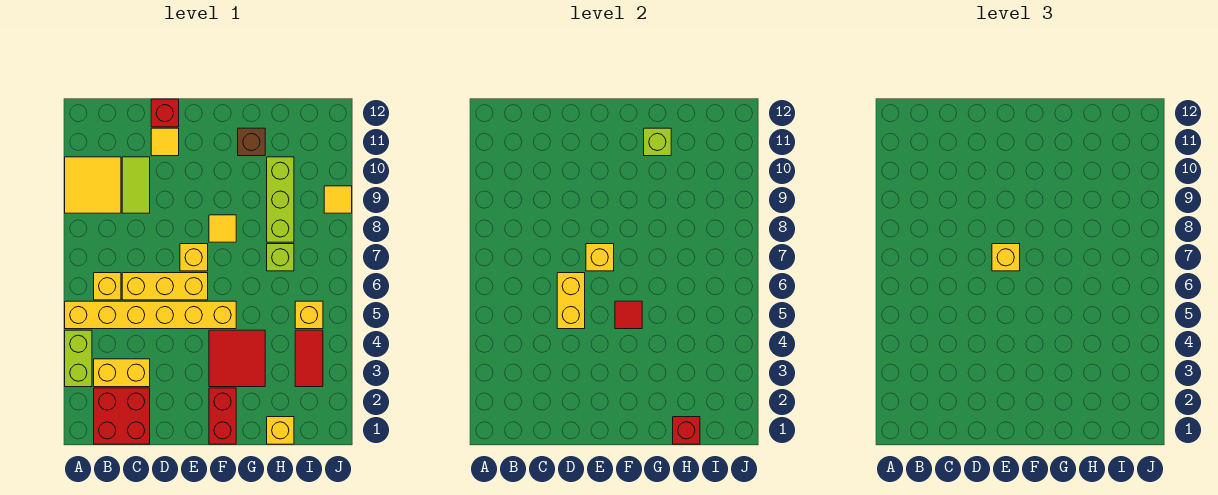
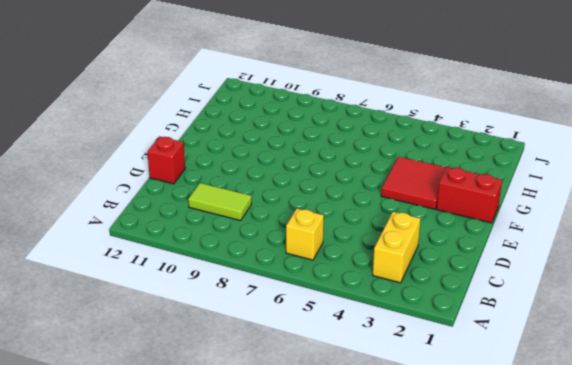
none -> lime 1x2 brick [65,330,92,387]
none -> yellow 1x6 brick [65,301,236,329]
none -> yellow 2x2 tile [65,157,121,213]

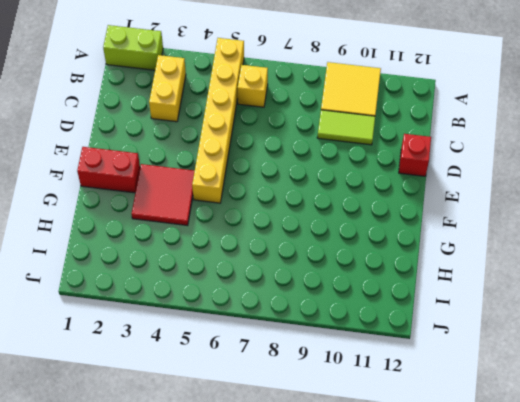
lime 1x2 brick [103,25,163,70] -> lime 1x2 brick moved to [65,330,92,387]
none -> red 2x2 brick [94,388,150,444]
none -> yellow 1x3 brick [122,273,208,300]
none -> yellow 1x1 tile [151,128,179,156]

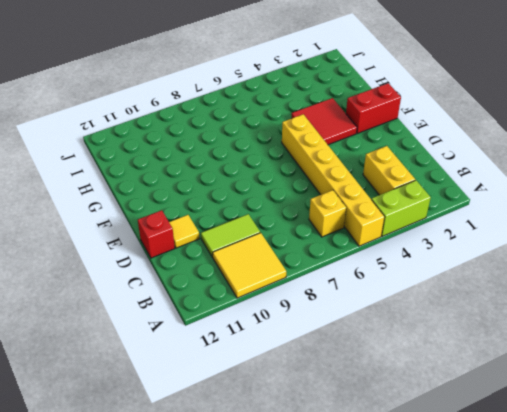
none -> red 2x2 brick [94,388,150,444]
none -> yellow 1x3 brick [122,273,208,300]
none -> yellow 1x1 brick [180,244,208,271]

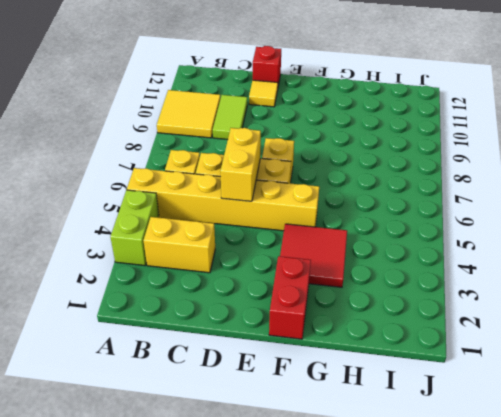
none -> red 2x2 brick [94,388,150,444]
none -> yellow 1x1 tile [209,215,236,242]
none -> brown 1x1 brick [238,128,265,156]

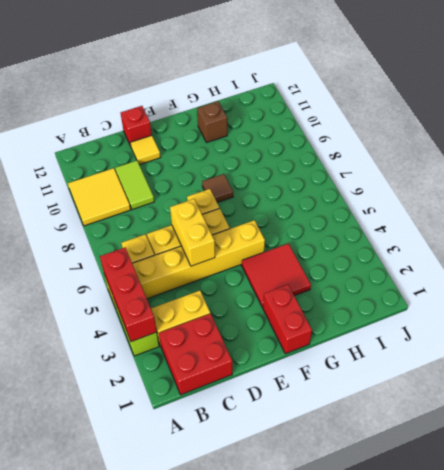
red 1x3 brick [100,248,157,342] -> none
brown 1x1 tile [202,174,233,203] -> yellow 1x1 tile [209,215,236,242]
none -> yellow 1x1 brick [267,417,294,444]
none -> lime 1x1 brick [267,244,294,271]
none -> lime 1x3 brick [267,157,294,242]

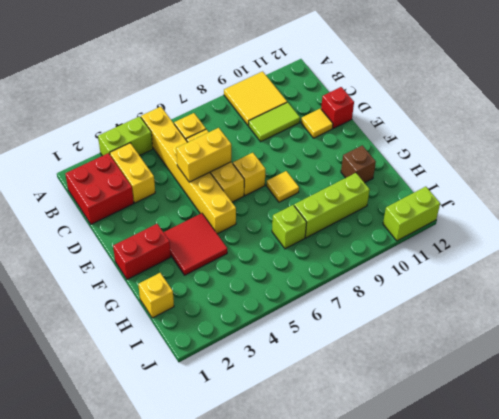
lime 1x2 brick [383,187,440,241] -> none
none -> red 1x2 tile [295,330,323,387]
none -> yellow 1x1 brick [295,301,323,329]
none -> yellow 1x1 tile [324,186,352,213]

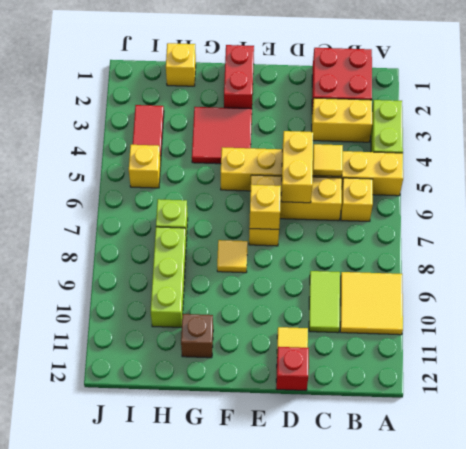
yellow 1x1 tile [313,144,343,176] -> yellow 1x1 tile moved to [324,186,352,213]
none -> red 1x1 tile [615,301,642,329]
none -> lime 1x1 brick [644,128,671,156]
none -> red 1x1 brick [673,417,700,444]

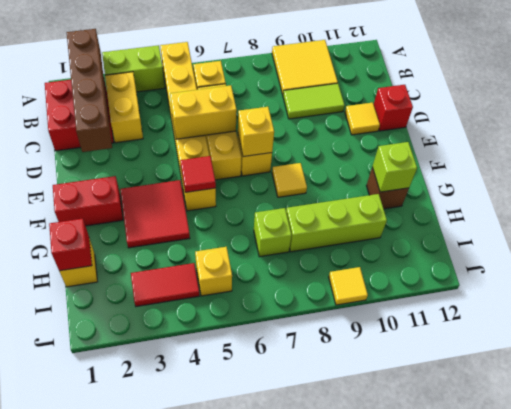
brown 1x4 brick [67,29,112,152] -> none
none -> yellow 1x1 brick [992,244,1020,271]

